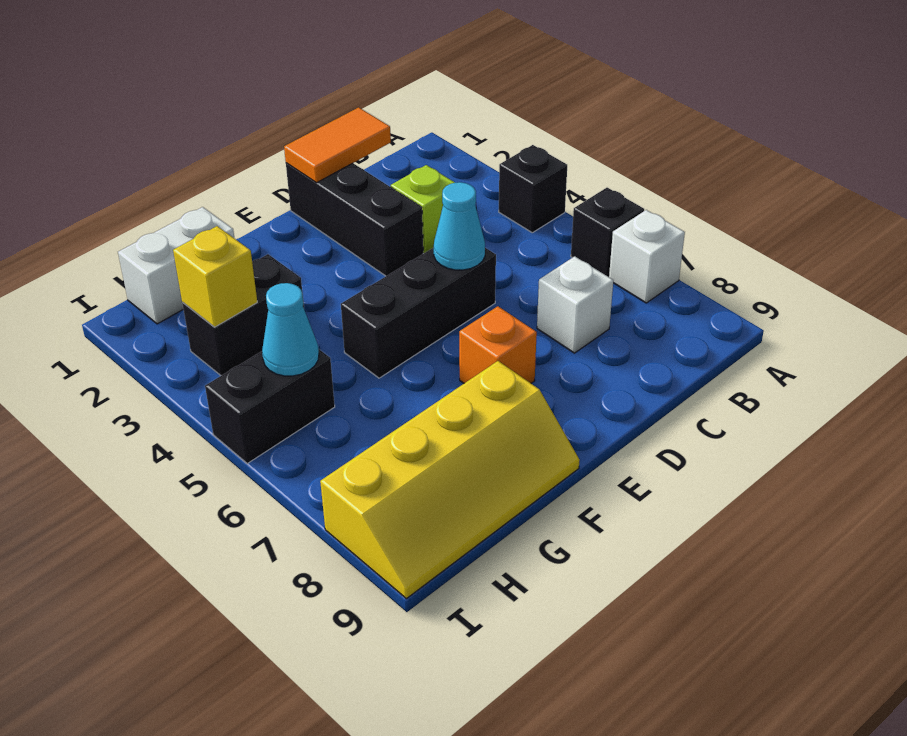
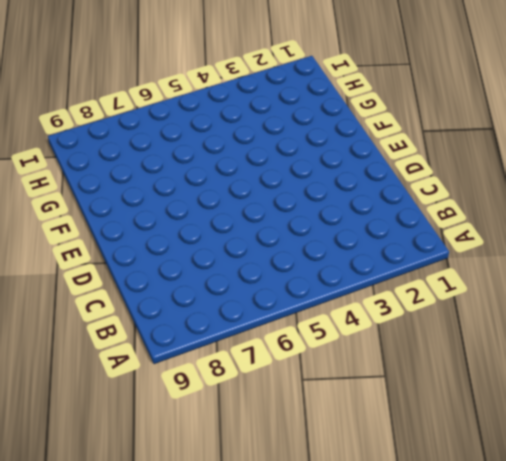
none -> black 1x1 brick [499,145,567,233]
none -> black 1x1 brick [571,188,644,277]
none -> white 1x1 brick [609,210,685,303]

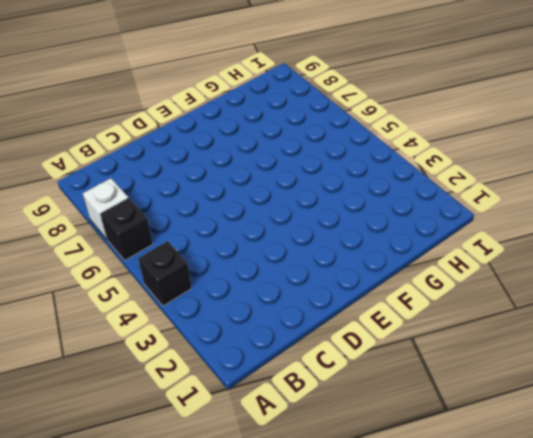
none -> lime 1x1 brick [391,165,455,253]
none -> white 1x1 brick [537,256,613,353]
none -> black 1x3 brick [286,163,423,276]

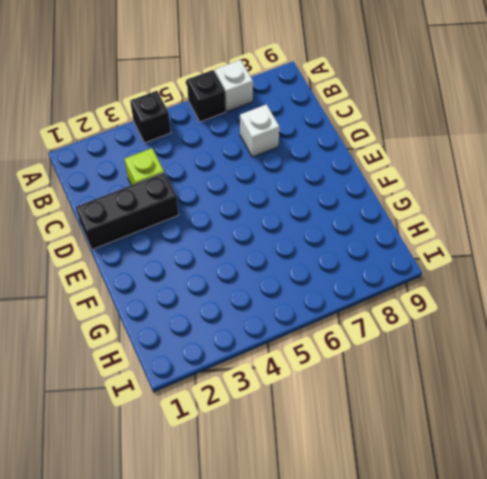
none -> black 1x3 brick [341,248,496,378]
none -> orange 1x1 brick [459,306,537,383]
none -> yellow 2x4 slope [320,361,580,599]

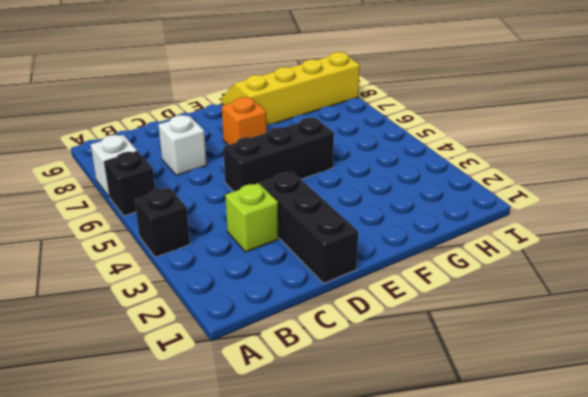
none -> white 1x2 brick [118,207,234,324]
none -> black 1x2 brick [182,254,304,376]
none -> black 1x2 brick [205,349,335,463]

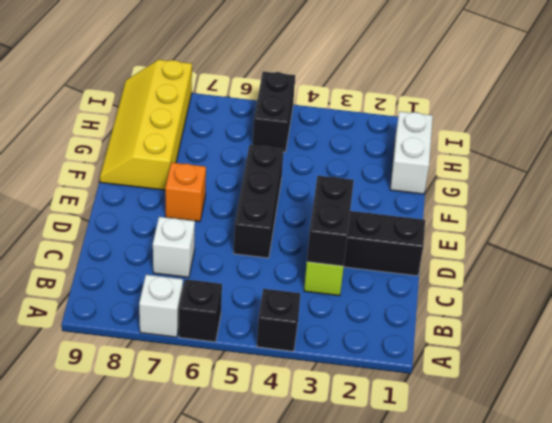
black 1x2 brick [307,176,354,266] -> black 1x2 brick moved to [182,254,304,376]
none -> orange 1x2 tile [284,107,391,183]
none -> cyan 1x1 cone [434,182,485,270]
none -> yellow 1x1 brick [173,226,257,327]

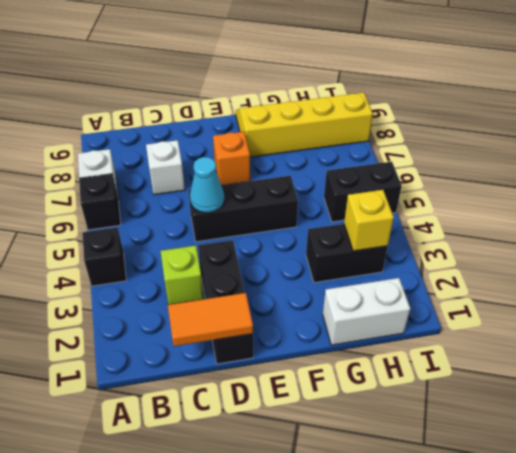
none -> cyan 1x1 cone [262,283,319,376]

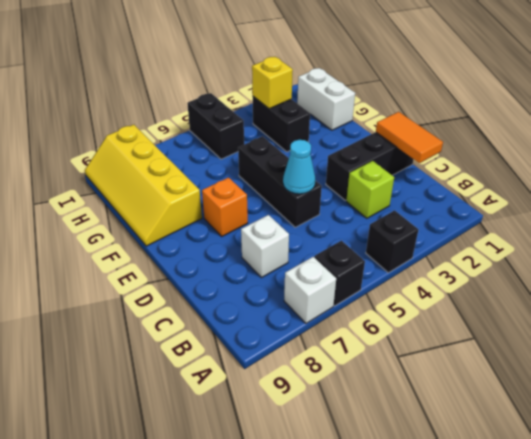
none -> cyan 1x1 cone [262,283,319,376]

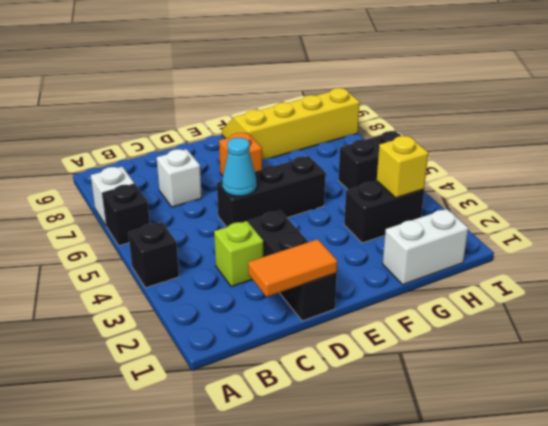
none -> cyan 1x1 cone [262,283,319,376]

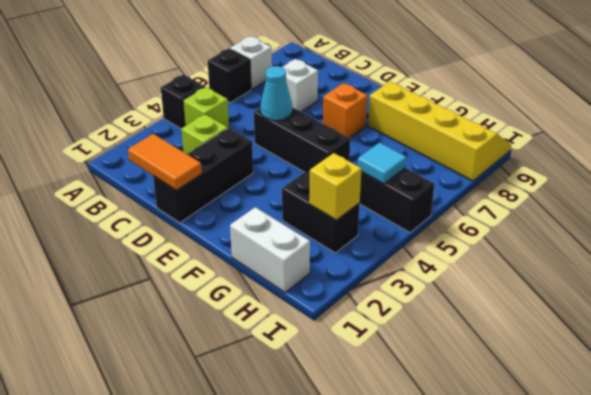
lime 1x1 brick [183,87,229,128] -> none
cyan 1x1 tile [358,143,406,184] -> cyan 1x1 cone [262,283,319,376]

